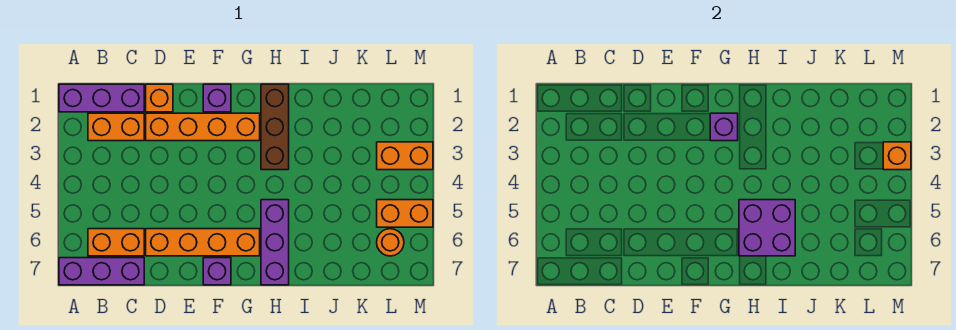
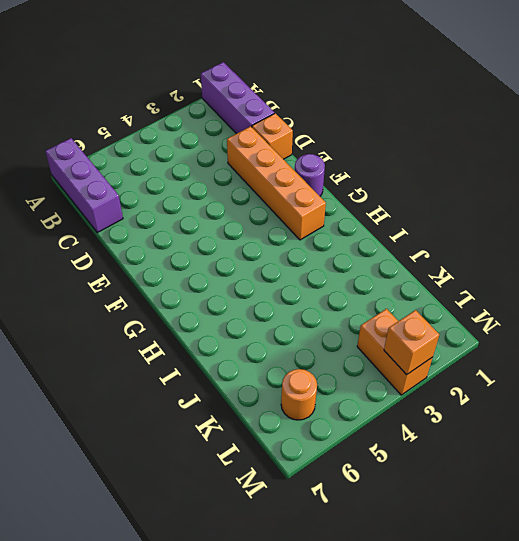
purple 1x1 round brick [295,154,325,196] -> purple 1x1 brick [203,84,231,112]
none -> orange 1x2 brick [88,113,144,141]
none -> orange 1x2 brick [88,229,144,256]
none -> orange 1x4 brick [146,229,260,256]

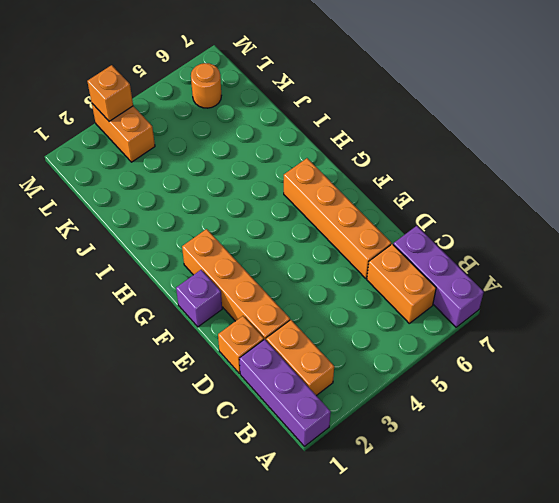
none -> purple 1x1 brick [203,258,231,285]
none -> brown 1x3 brick [261,84,289,170]
none -> purple 1x3 brick [261,200,289,285]

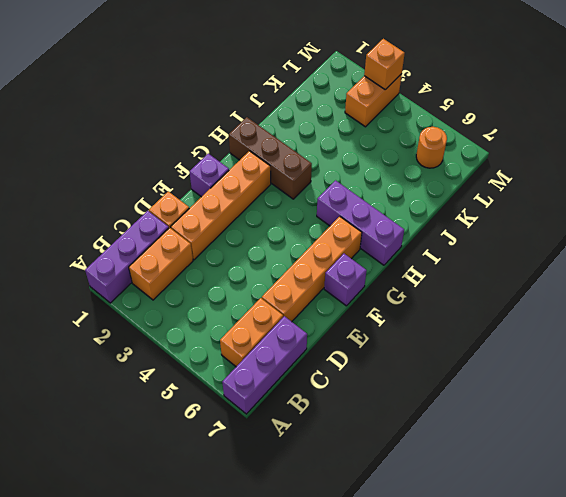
none -> orange 1x2 brick [377,200,433,227]
none -> purple 1x1 brick [710,113,738,141]
none -> purple 2x2 brick [739,200,795,256]

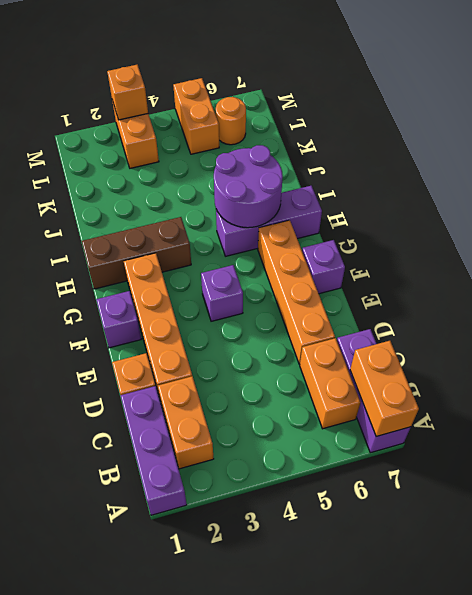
orange 1x2 brick [350,341,419,436] -> none
purple 1x1 brick [201,265,243,321] -> purple 1x1 brick moved to [710,113,738,141]
purple 2x2 round brick [214,145,283,228] -> purple 2x2 brick [739,200,795,256]

